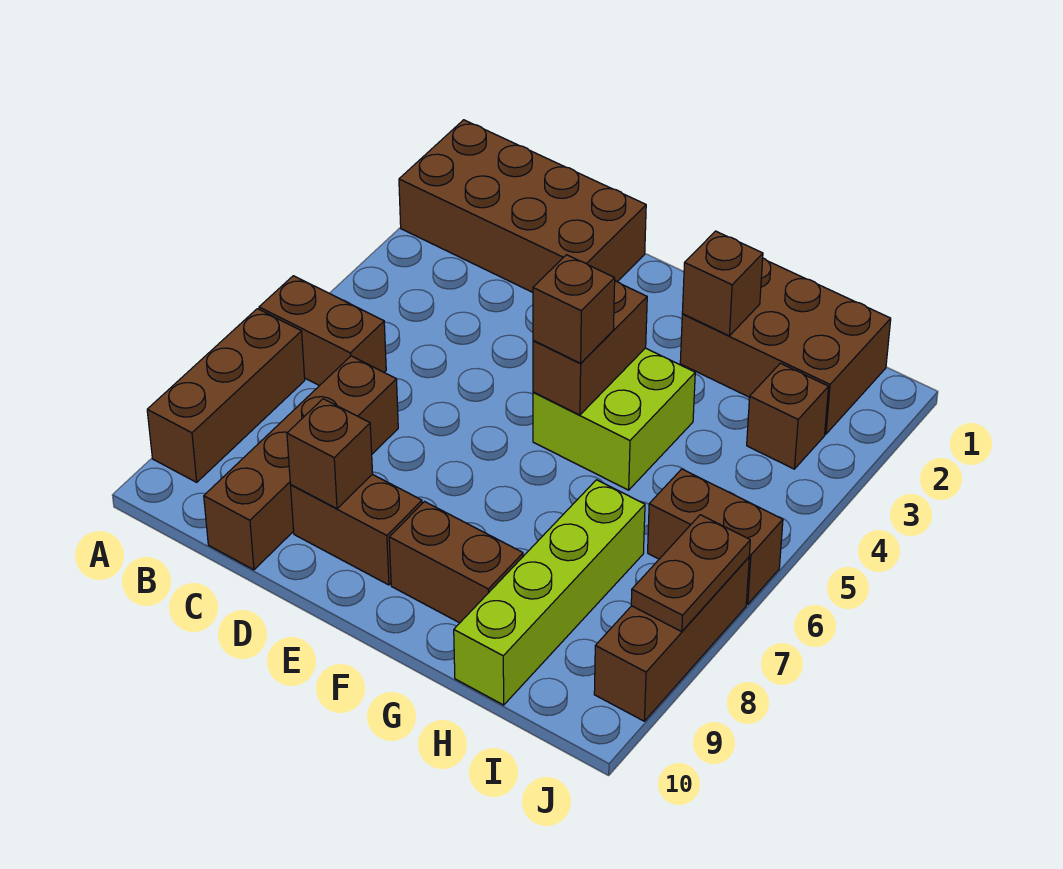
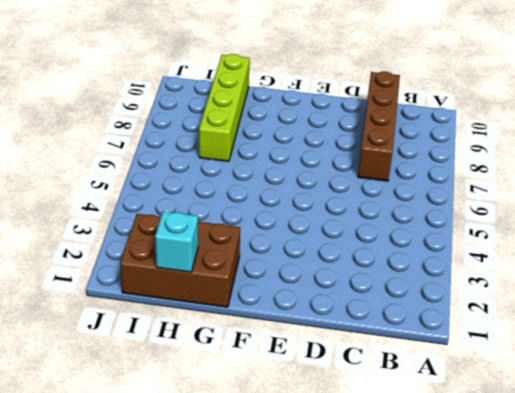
cyan 1x1 brick [155,211,198,272] -> none
none -> brown 2x4 brick [399,120,646,292]
none -> brown 1x2 brick [259,276,386,386]
none -> brown 1x3 brick [147,309,305,482]

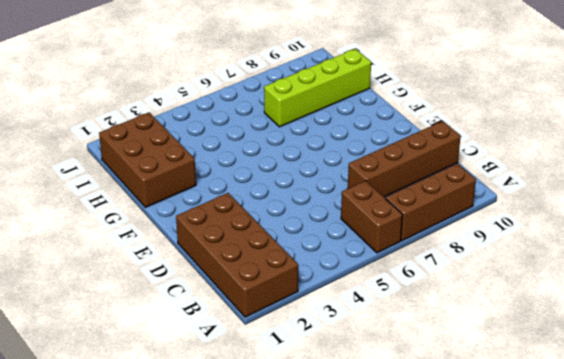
none -> brown 1x2 brick [291,474,422,585]
none -> lime 2x2 brick [533,348,695,490]
none -> brown 1x2 brick [389,502,523,623]

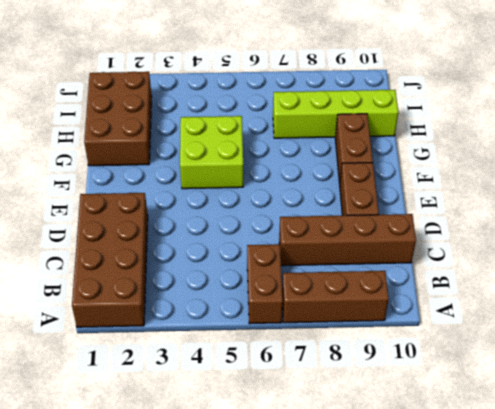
none -> brown 1x1 brick [747,363,828,469]
none -> brown 1x2 brick [648,469,783,604]
none -> brown 1x3 brick [594,557,749,721]

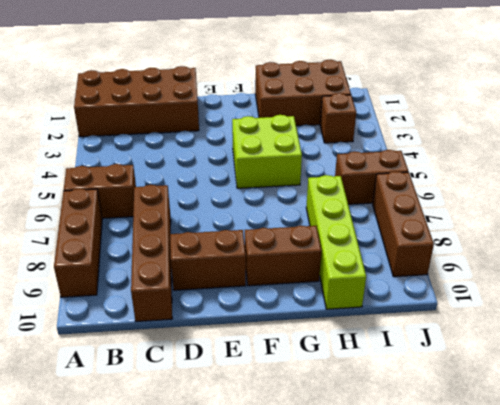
none -> brown 1x1 brick [287,399,373,509]
none -> brown 1x2 brick [533,281,647,415]
none -> brown 1x1 brick [682,231,763,336]

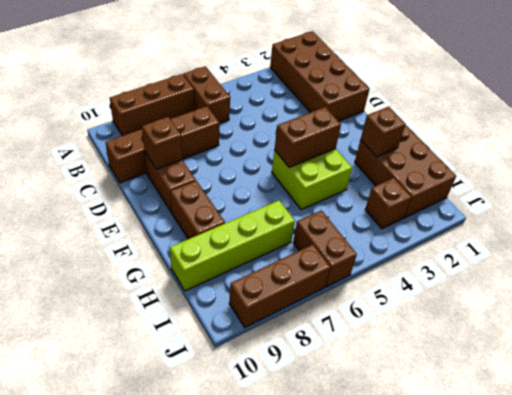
none -> brown 1x2 plate [631,515,750,632]
none -> brown 1x1 brick [533,255,615,363]

